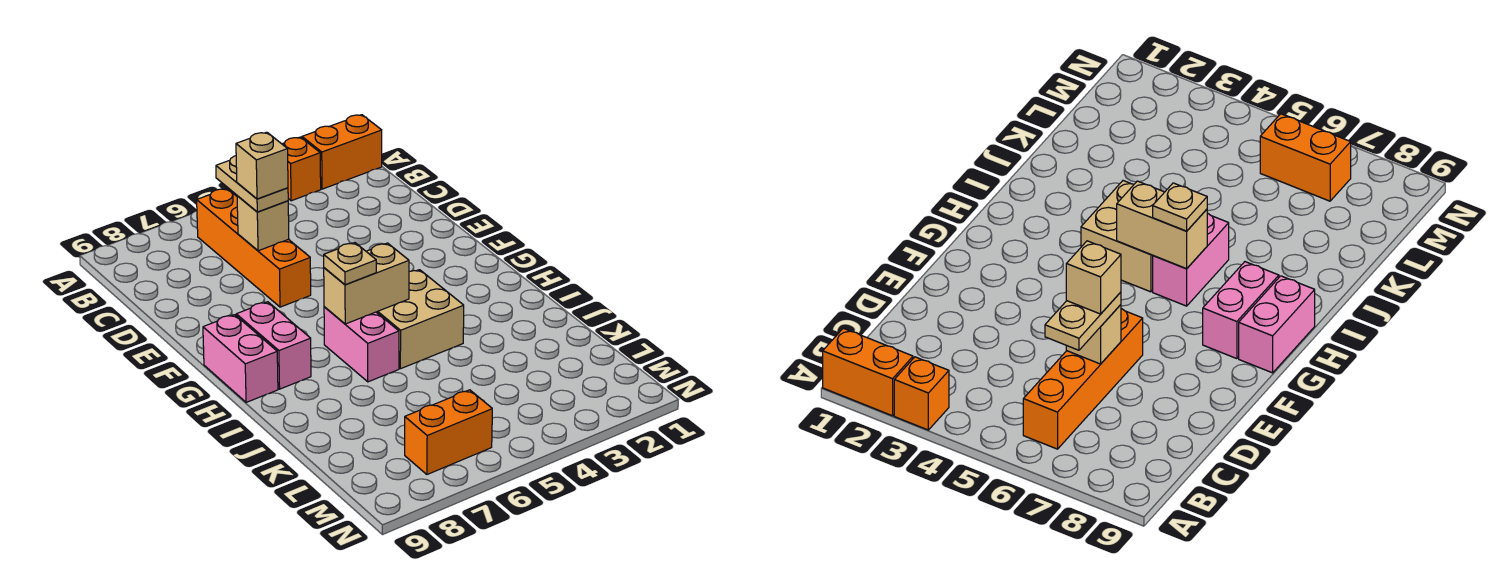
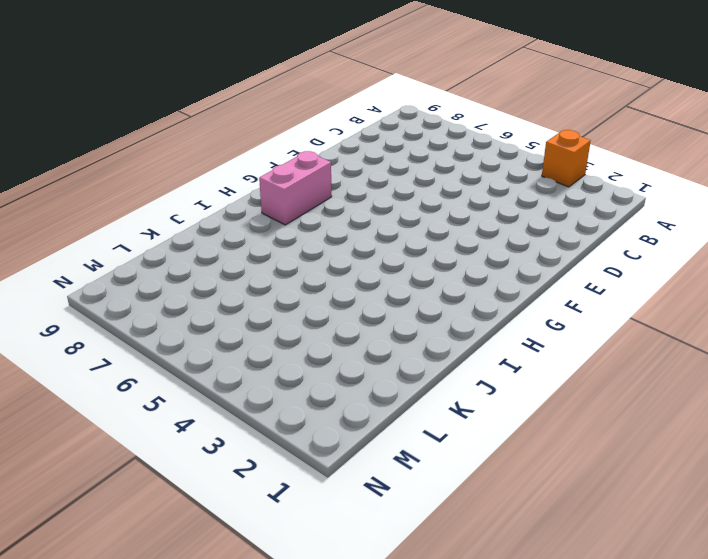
none -> orange 1x2 brick [302,115,382,189]
none -> orange 1x4 brick [197,189,311,307]
none -> pink 1x2 brick [203,315,278,402]

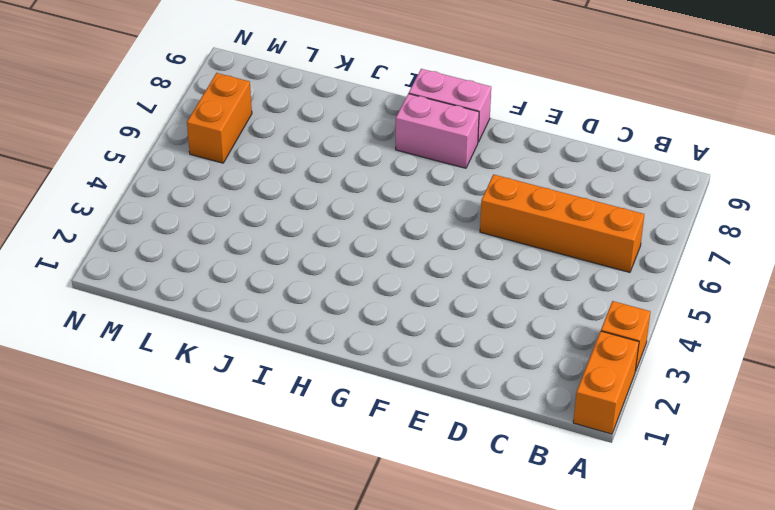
none -> tan 2x2 brick [377,270,464,369]
none -> pink 1x2 brick [324,307,399,382]
none -> tan 1x1 brick [237,196,289,251]

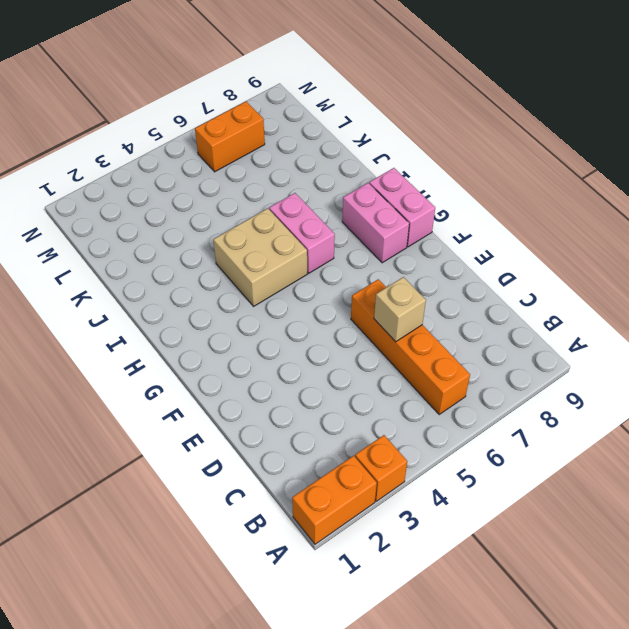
none -> tan 1x2 brick [324,243,409,324]
none -> tan 1x2 plate [216,156,288,212]
none -> tan 1x1 plate [324,243,376,285]

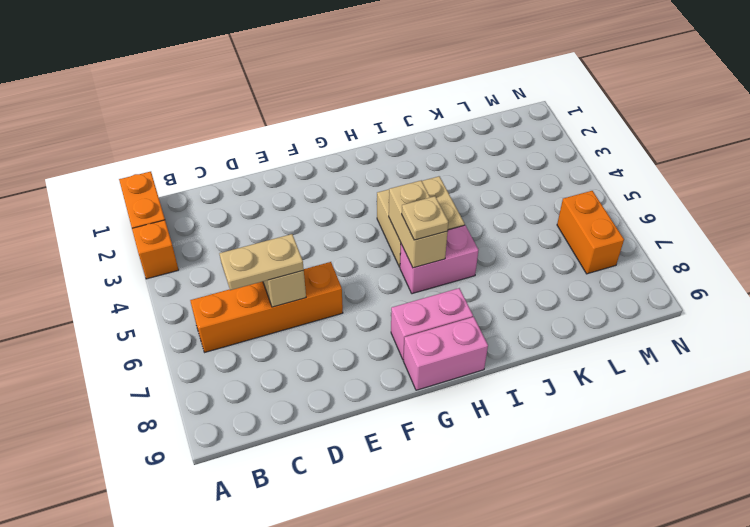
none -> tan 1x1 brick [236,132,288,199]

